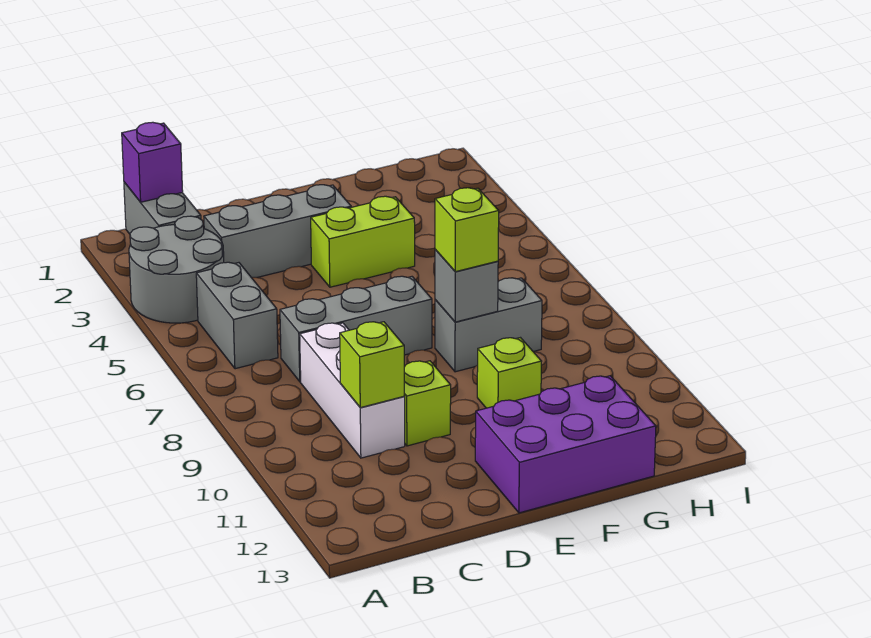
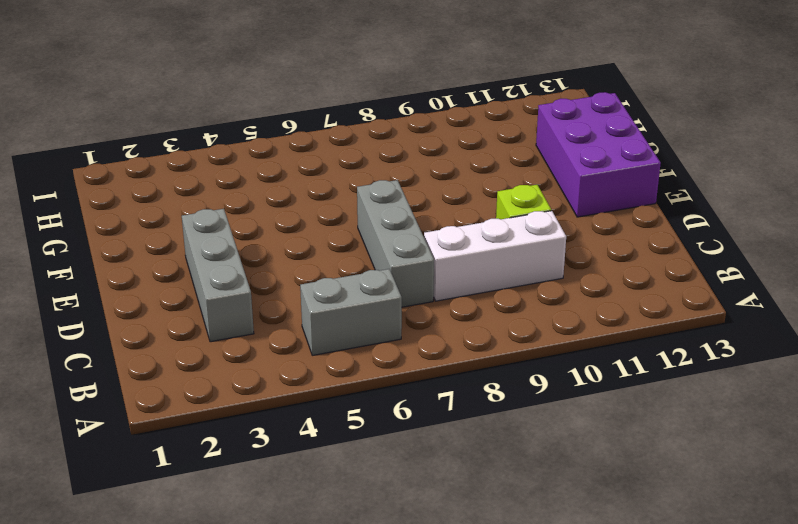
none -> grey 2x2 round brick [129,216,224,323]
none -> grey 1x2 brick [124,182,201,234]
none -> lime 1x2 brick [311,196,415,287]

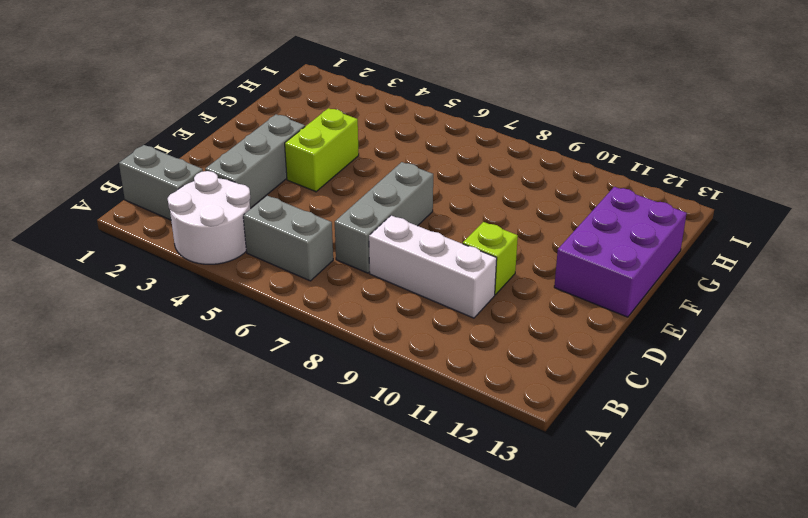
white 2x2 round brick [168,171,250,264] -> grey 2x2 round brick [129,216,224,323]
none -> grey 1x2 brick [435,278,542,372]
none -> lime 1x1 brick [477,338,542,408]
none -> purple 1x1 brick [122,122,183,202]

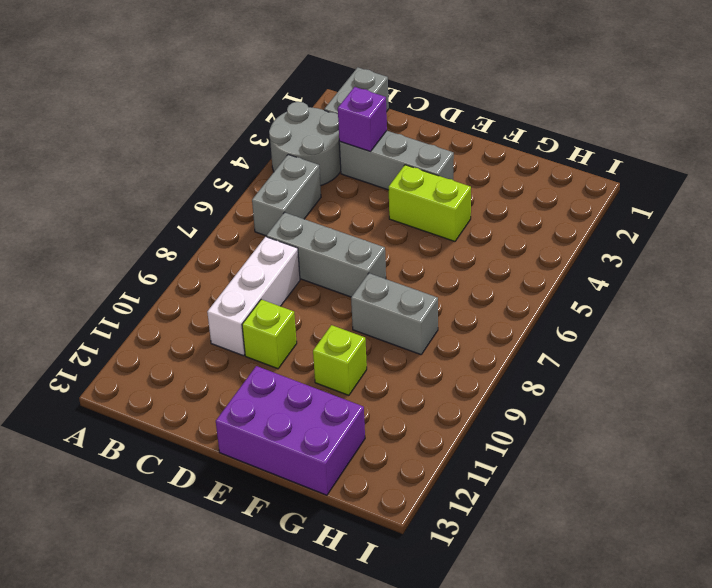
purple 1x1 brick [338,87,387,151] -> purple 1x1 brick moved to [122,122,183,202]
none -> lime 1x1 brick [340,322,404,408]
none -> grey 1x1 brick [435,249,498,322]
none -> lime 1x1 brick [435,188,499,272]

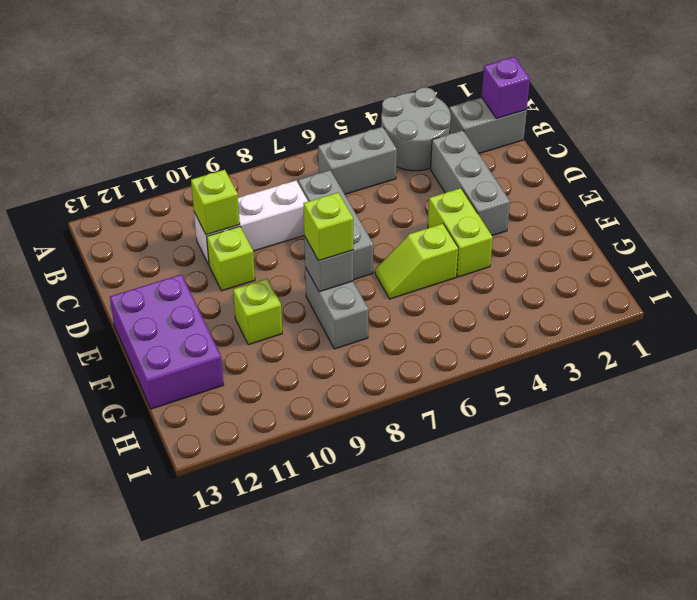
lime 1x2 slope [375,224,458,299] -> none

